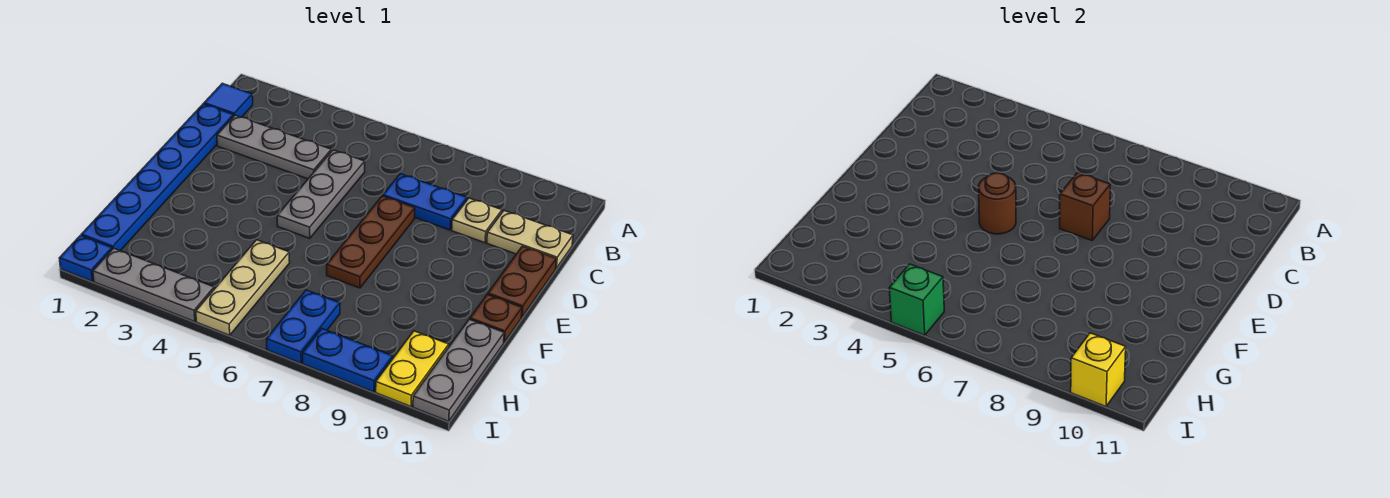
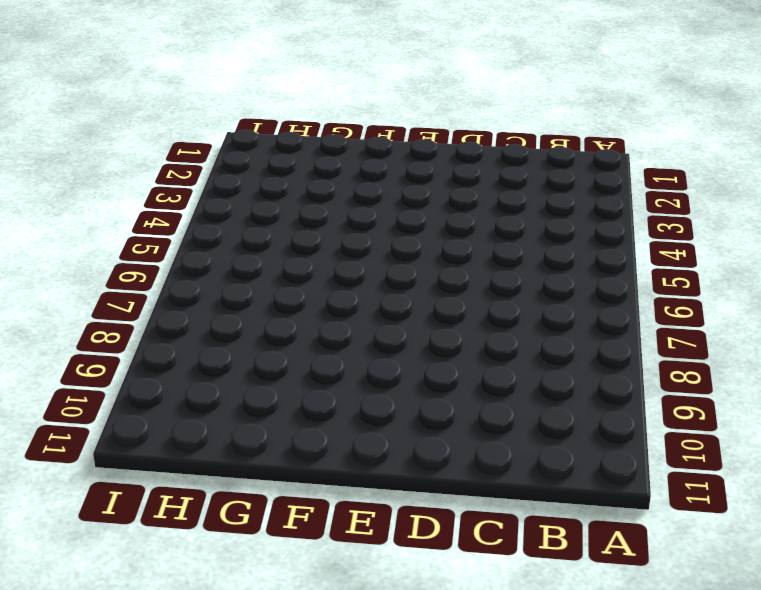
none -> blue 1x1 tile [204,83,253,117]
none -> blue 1x6 plate [81,104,234,251]
none -> grey 1x3 plate [217,115,331,179]

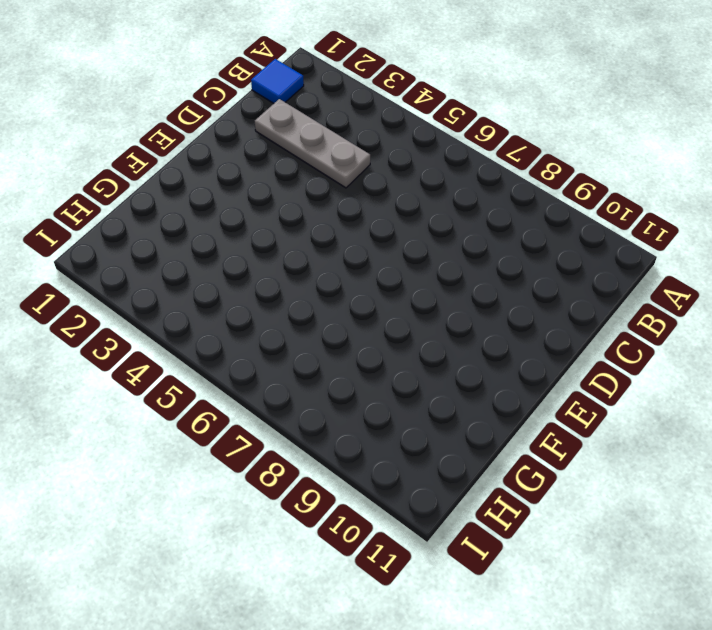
none -> blue 1x6 plate [81,104,234,251]
none -> grey 1x3 plate [277,150,365,238]
none -> blue 1x2 plate [383,174,467,230]

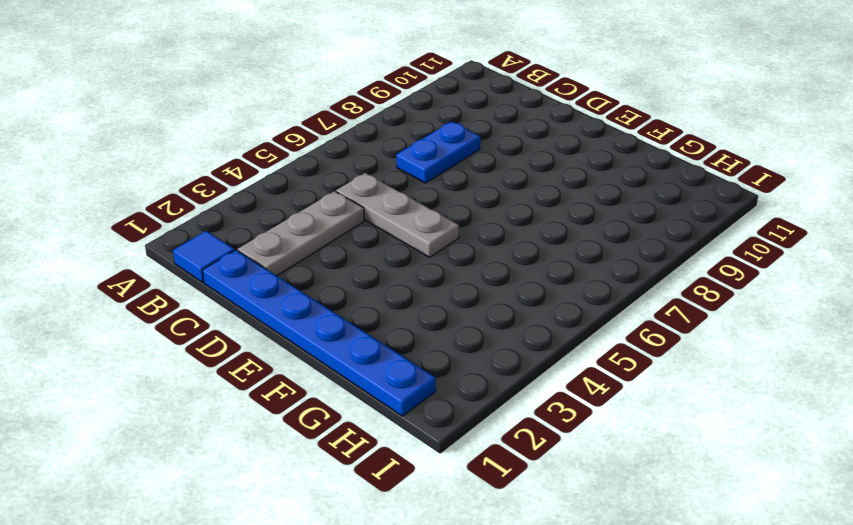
none -> tan 1x1 plate [452,198,502,243]
none -> tan 1x2 plate [487,211,573,268]
none -> brown 1x3 plate [327,196,415,288]

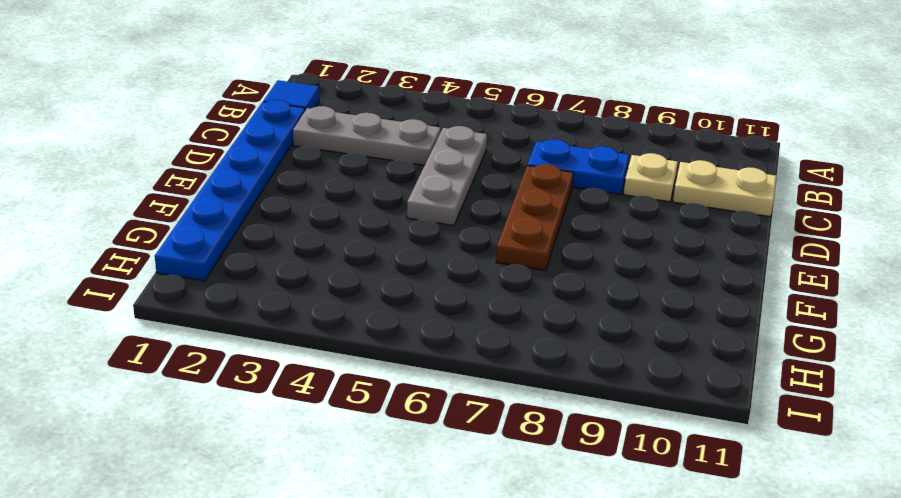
none -> brown 1x2 plate [488,246,556,317]
none -> brown 1x1 plate [470,294,522,342]
none -> tan 1x3 plate [196,240,290,335]

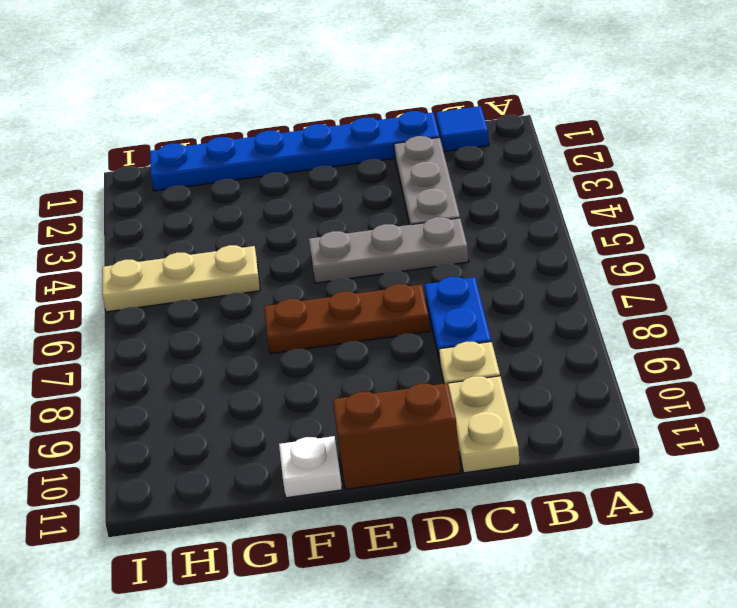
brown 1x2 brick [333,383,461,489] -> brown 1x2 plate [488,246,556,317]
white 1x1 plate [279,436,342,498] -> brown 1x1 plate [470,294,522,342]
none -> grey 1x3 plate [413,319,504,421]
none -> blue 1x2 plate [267,290,340,363]
none -> yellow 1x2 plate [376,331,449,407]

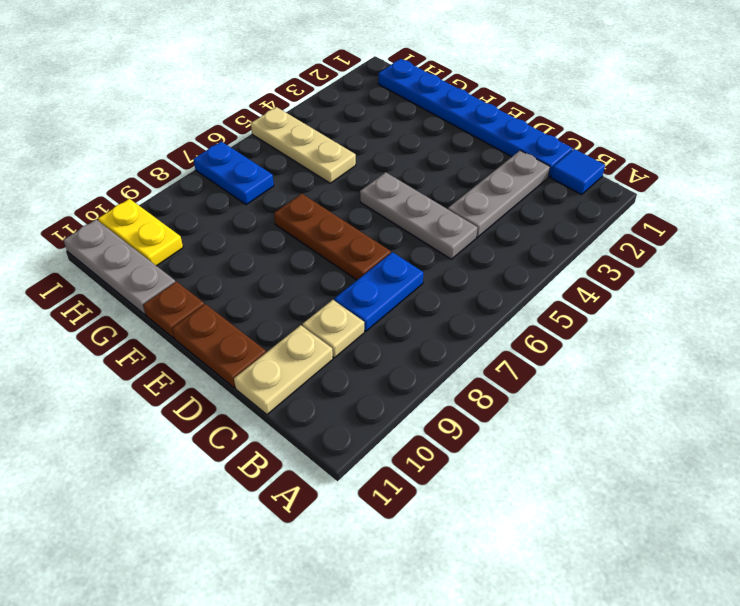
none -> blue 1x1 plate [59,236,112,281]
none -> grey 1x3 plate [93,248,214,322]
none -> blue 1x2 plate [303,329,393,392]

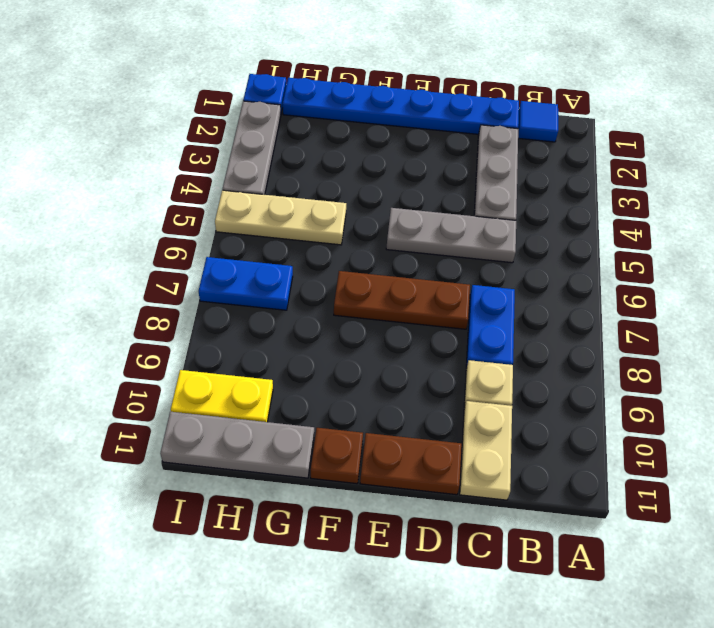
none -> blue 1x2 plate [303,329,393,392]
none -> brown 1x1 brick [1060,173,1110,240]
none -> brown 1x1 round brick [979,173,1016,234]

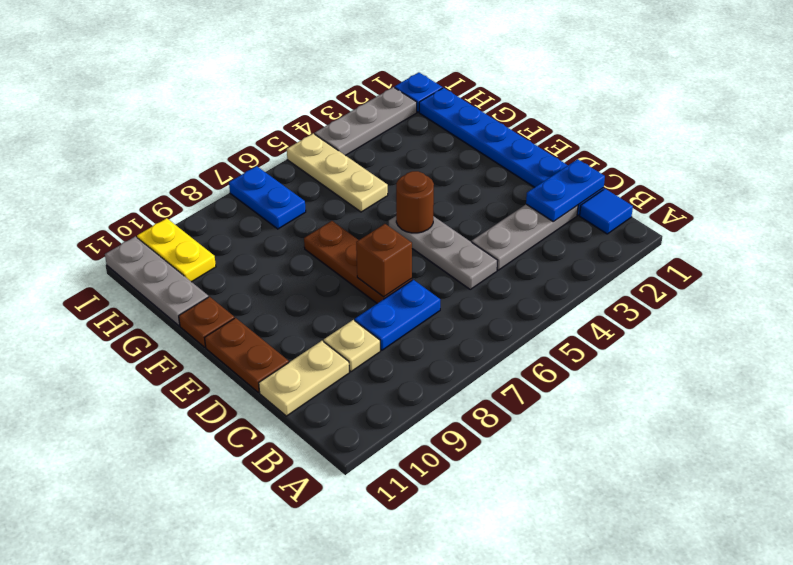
blue 1x2 plate [526,159,605,222] -> blue 1x2 plate moved to [303,329,393,392]
none -> green 1x1 brick [889,264,944,335]
none -> yellow 1x1 brick [1071,333,1126,407]

